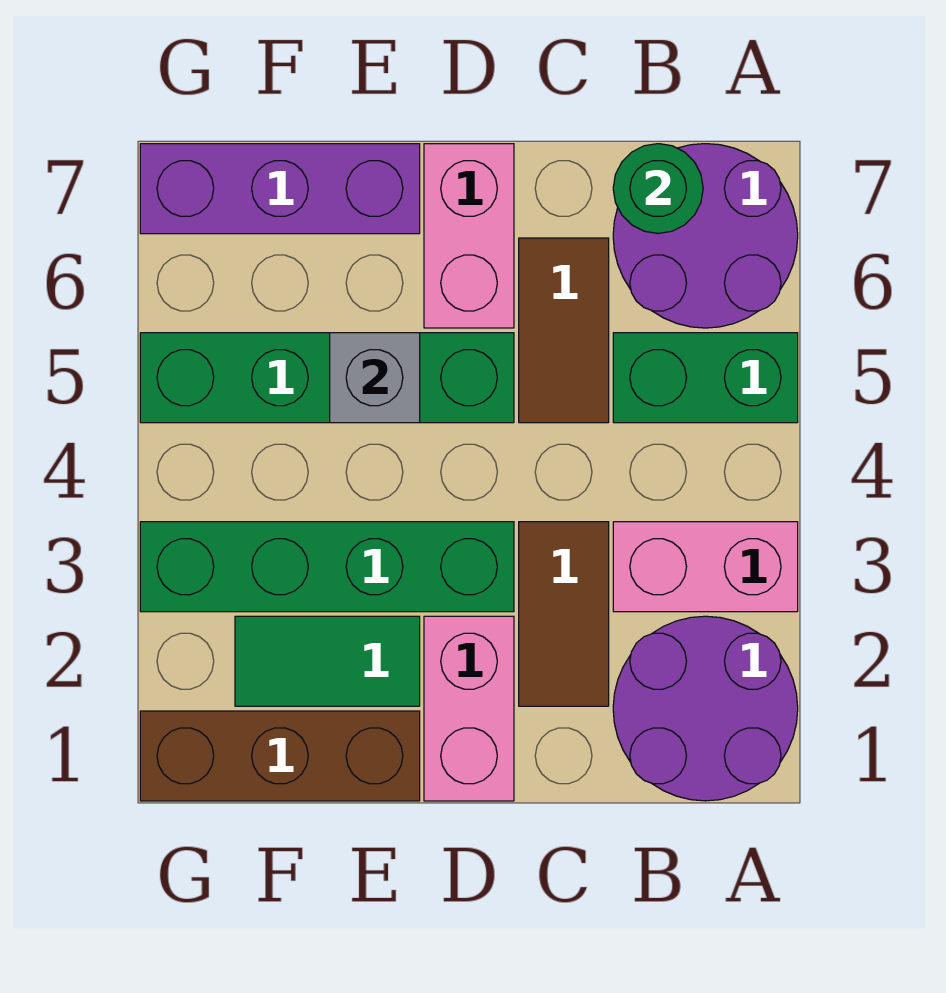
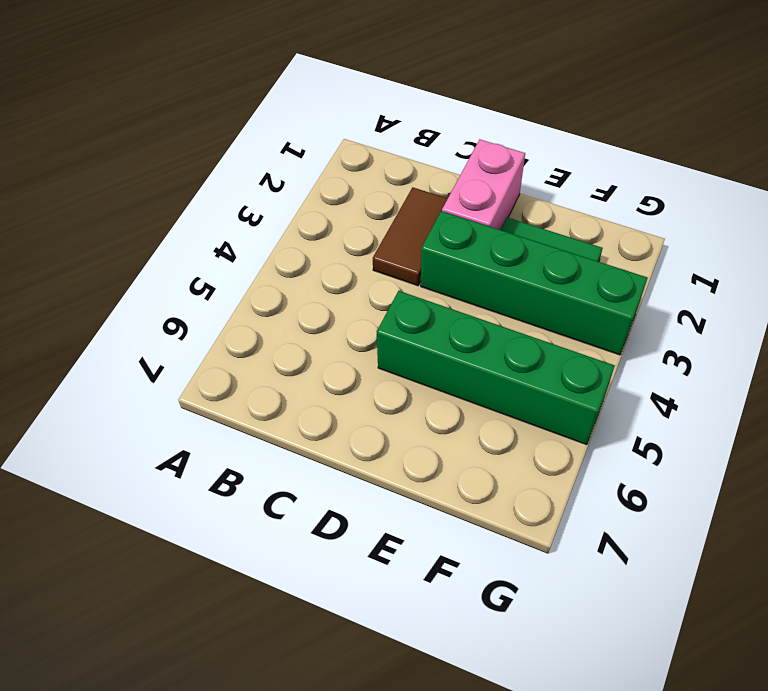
none -> purple 2x2 round brick [613,616,798,801]
none -> pink 1x2 brick [613,522,798,612]
none -> green 1x2 brick [613,333,798,423]

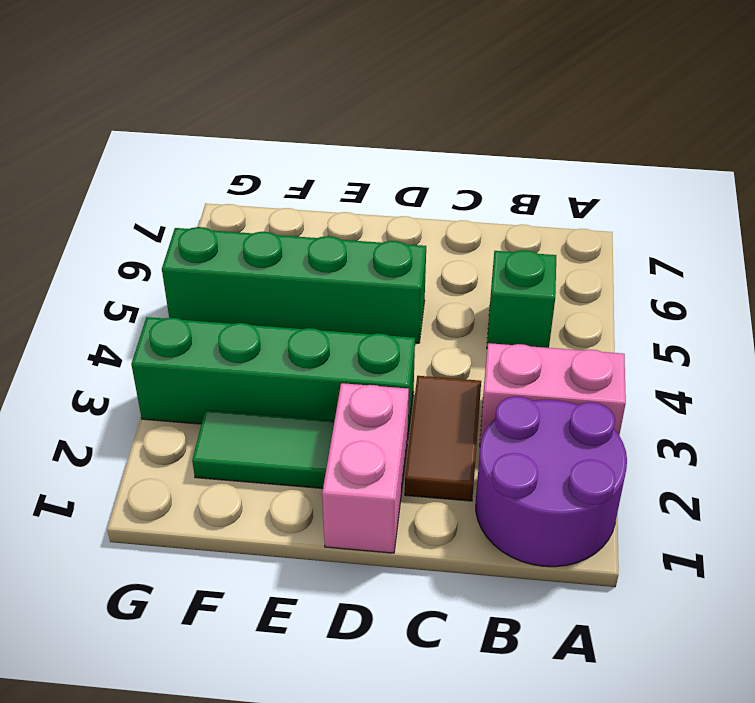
green 1x1 brick [487,250,556,348] -> green 1x2 brick [613,333,798,423]
none -> purple 2x2 round brick [613,144,798,328]
none -> brown 1x2 tile [519,238,609,423]
none -> pink 1x2 brick [424,144,514,328]

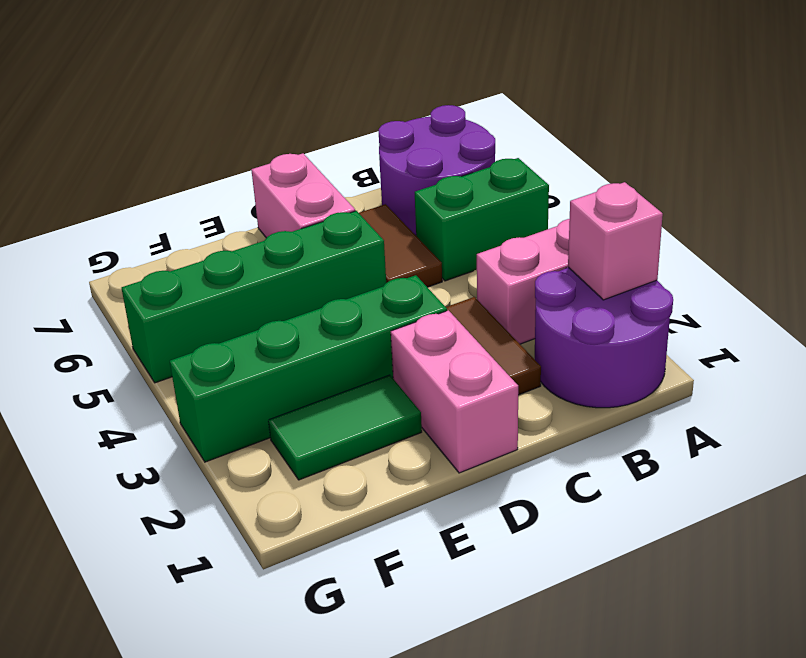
pink 1x1 brick [568,182,663,300] -> none
none -> brown 1x3 brick [140,711,420,801]
none -> purple 1x3 brick [140,144,420,234]
none -> green 1x1 round brick [613,144,703,233]

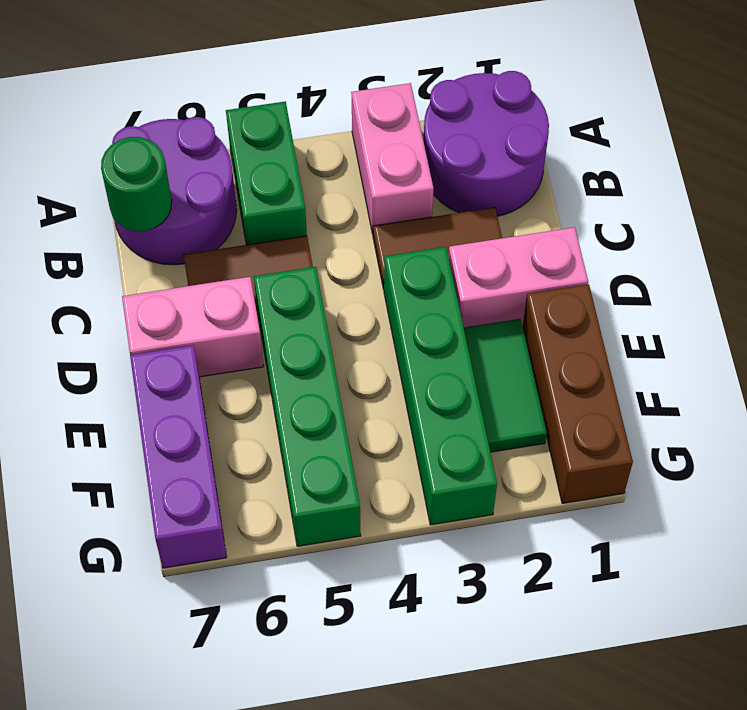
none -> grey 1x1 brick [330,333,420,423]

